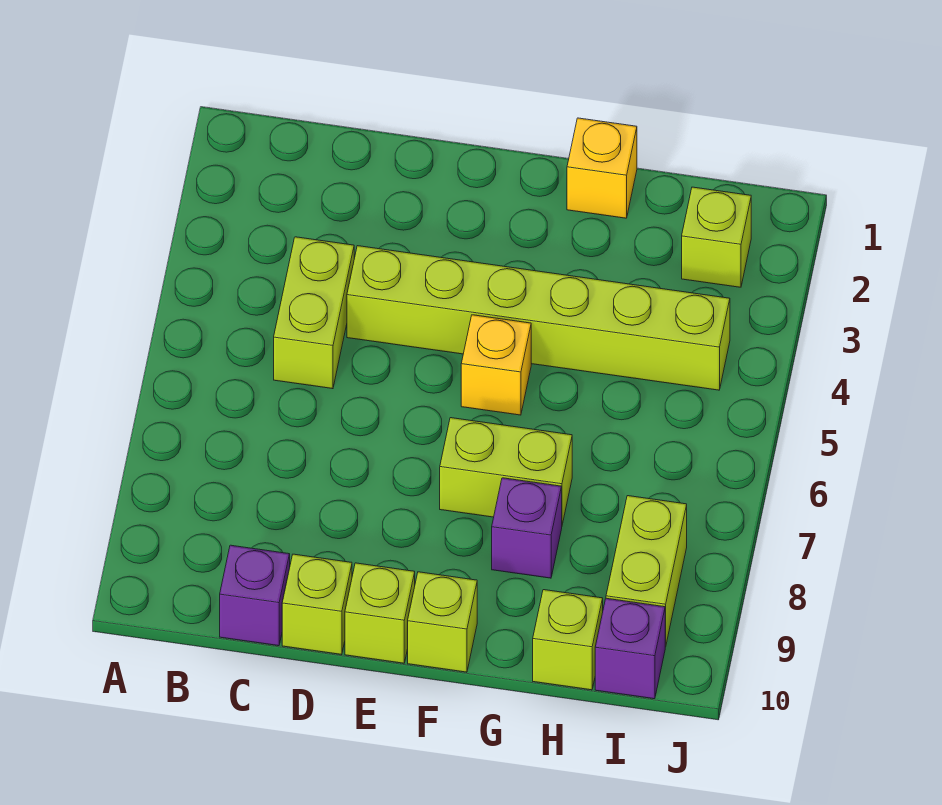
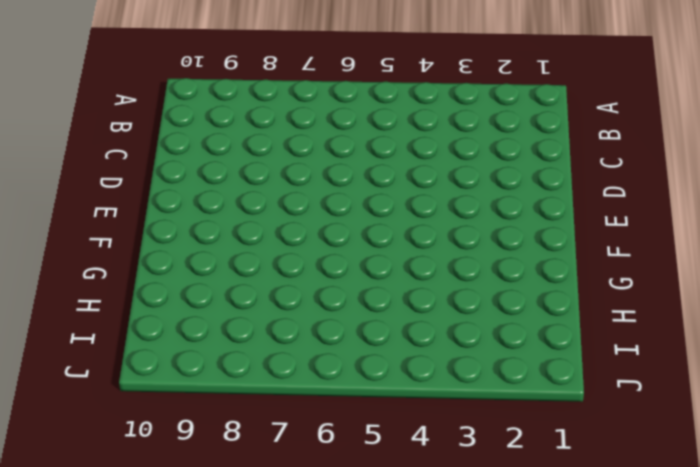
none -> lime 1x2 brick [274,237,354,389]
none -> purple 1x1 brick [220,545,290,646]
none -> lime 1x6 brick [347,246,730,390]

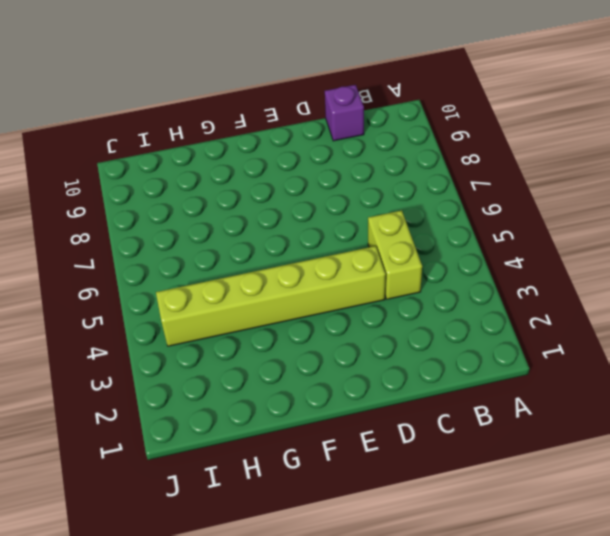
none -> lime 1x1 brick [282,554,352,655]
none -> lime 1x1 brick [345,563,415,663]
none -> yellow 1x1 brick [461,315,531,415]

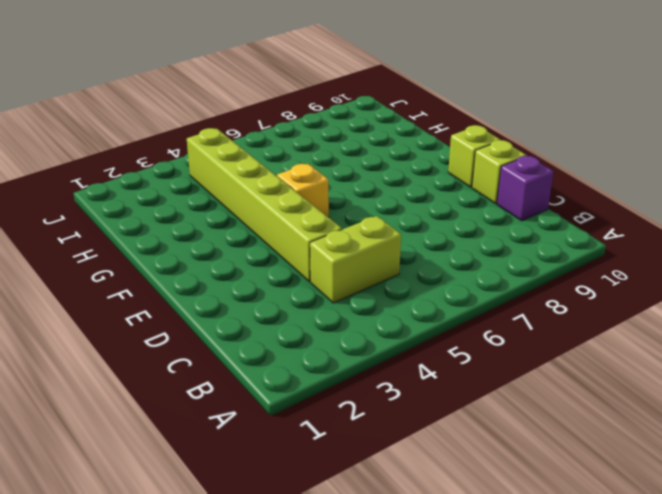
none -> lime 1x2 brick [440,418,572,525]
none -> lime 1x1 brick [408,572,477,672]
none -> yellow 1x1 brick [567,118,637,218]

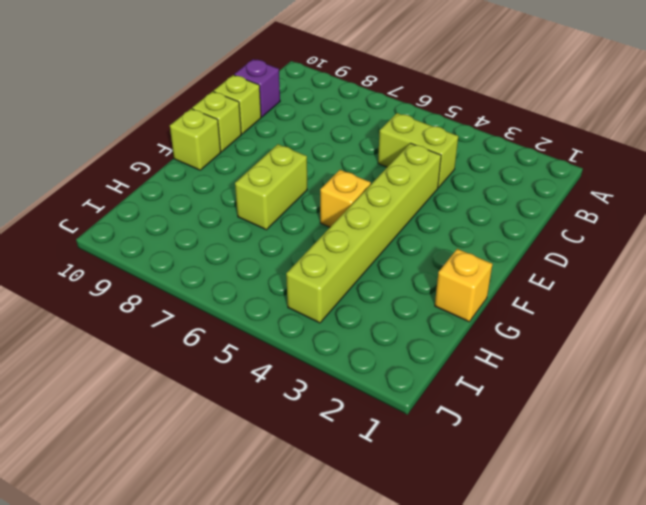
none -> purple 1x1 brick [492,478,562,578]
none -> lime 1x1 brick [533,590,603,690]
none -> lime 1x1 brick [682,187,751,287]

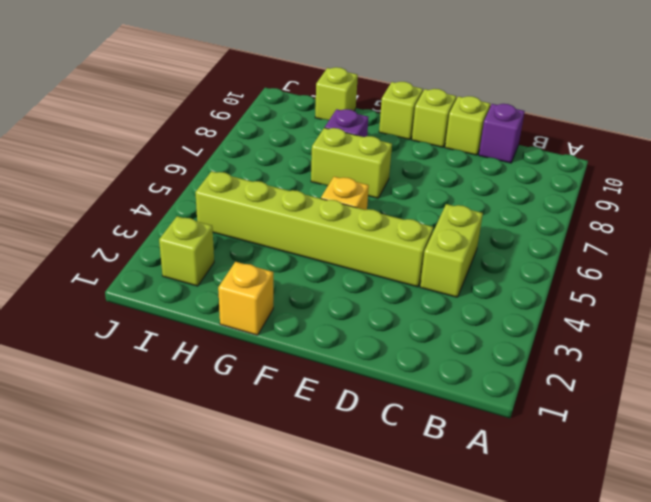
none -> lime 1x2 brick [606,496,687,647]
none -> purple 1x1 brick [595,598,665,699]

